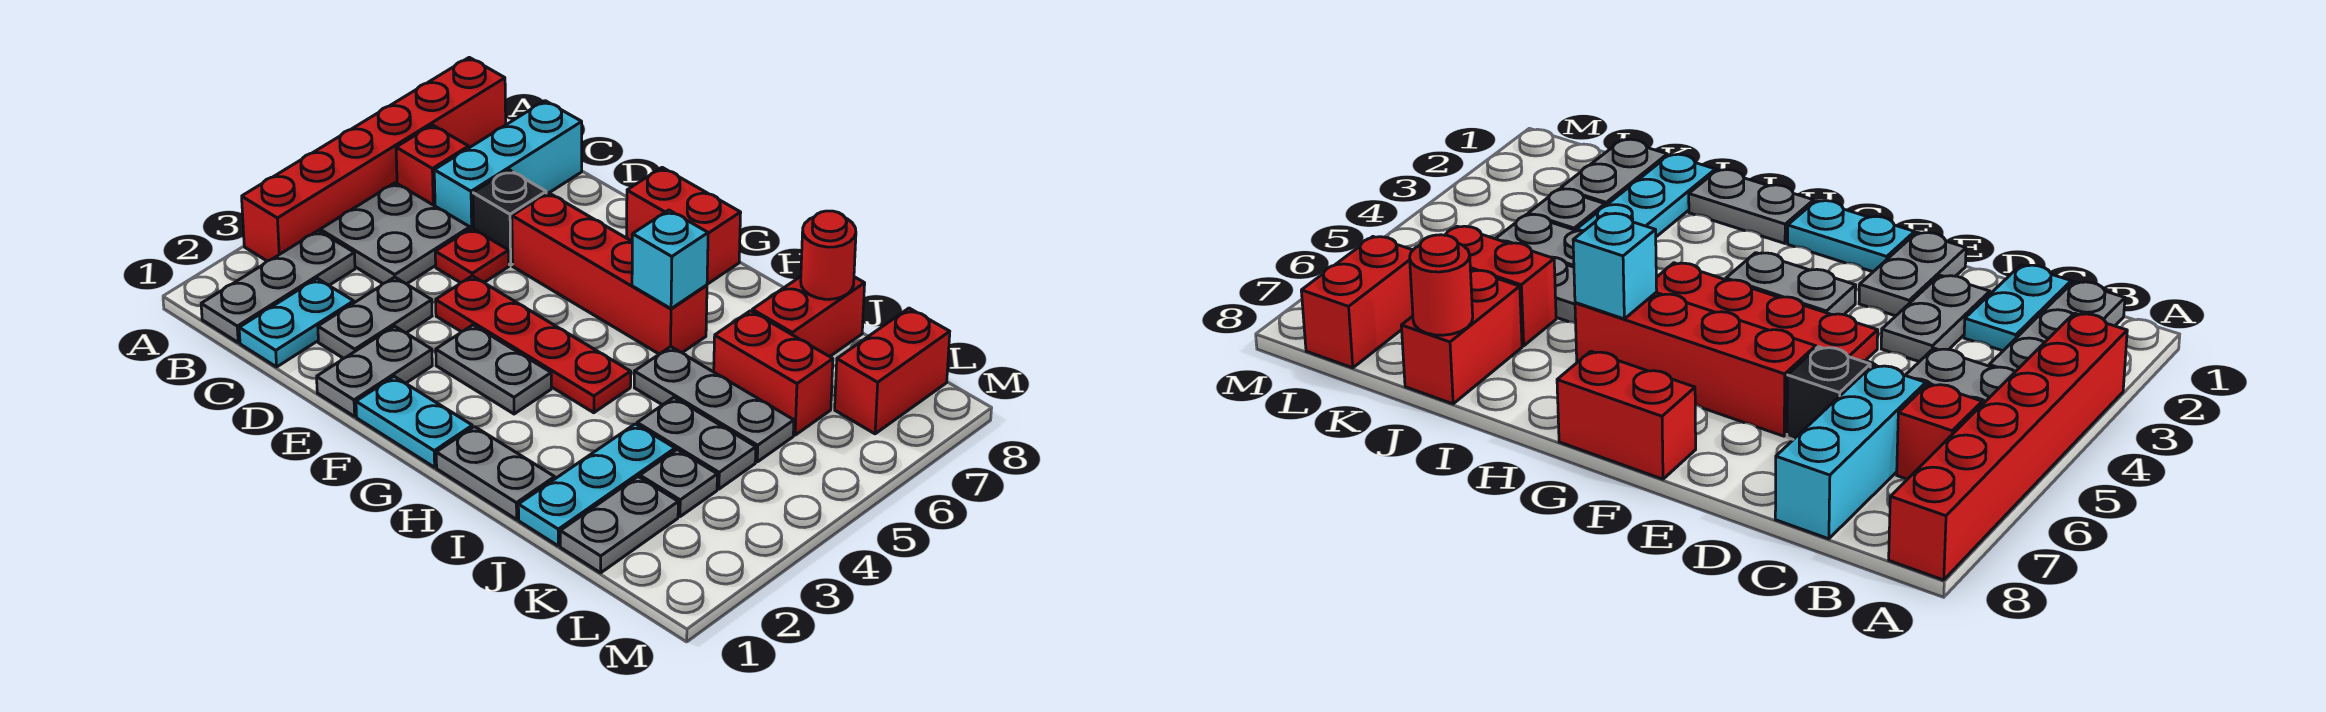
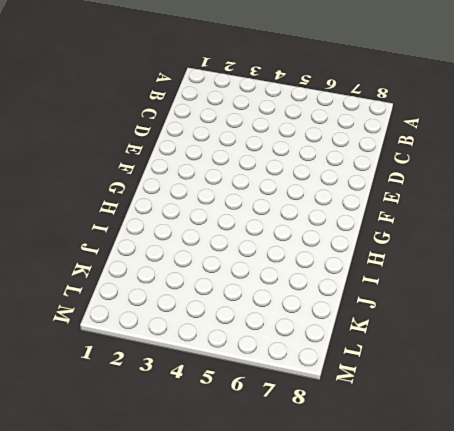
none -> red 1x6 brick [242,57,506,261]
none -> grey 1x3 plate [201,231,355,343]
none -> grey 2x2 plate [320,183,470,284]

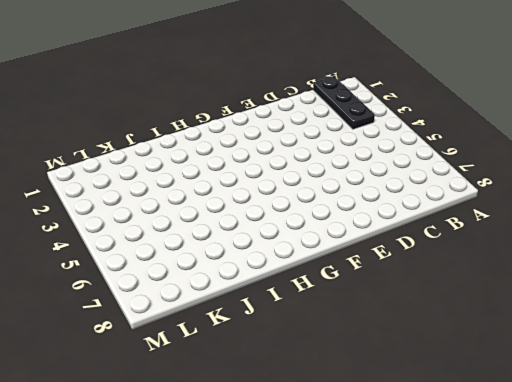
black 1x3 plate [313,76,375,129] -> grey 1x3 plate [201,231,355,343]
none -> red 1x6 brick [242,57,506,261]
none -> grey 2x2 plate [320,183,470,284]
none -> red 1x1 brick [396,125,469,206]

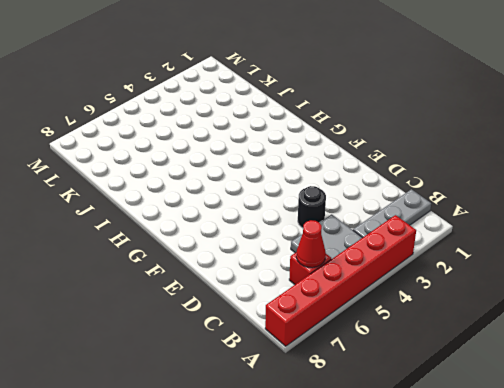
red 1x1 cone [296,220,326,268] -> none
black 1x1 round brick [298,186,326,228] -> none
none -> cyan 1x2 plate [239,279,354,367]
none -> cyan 1x3 brick [434,101,582,229]
none -> grey 1x2 plate [318,277,432,358]

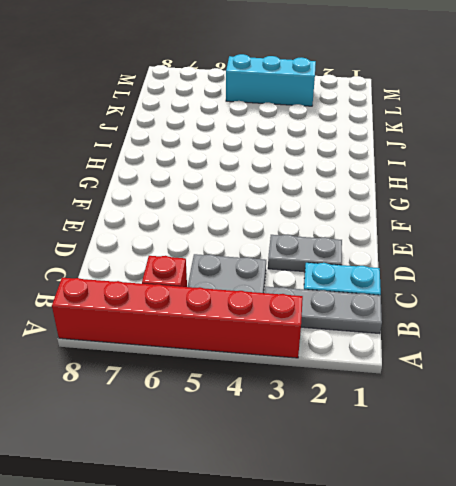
cyan 1x3 brick [226,54,316,106] -> cyan 1x3 brick moved to [434,101,582,229]
none -> red 1x1 plate [435,228,509,283]
none -> black 1x1 brick [473,170,546,265]
none -> grey 1x2 plate [317,326,432,416]

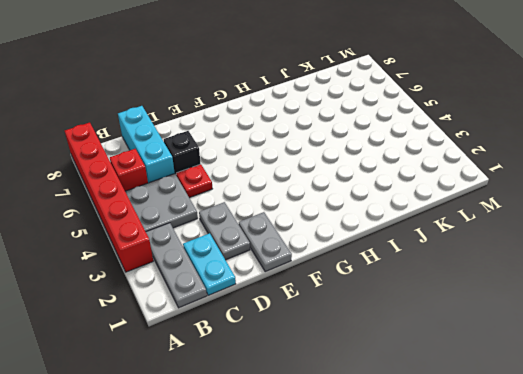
none -> red 1x4 plate [436,276,631,413]
none -> red 1x4 brick [512,193,707,354]
none -> cyan 1x2 plate [356,376,472,467]

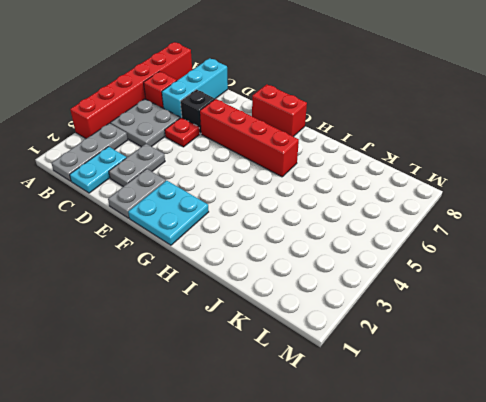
cyan 2x2 plate [128,181,209,245] -> cyan 1x2 plate [356,376,472,467]
none -> red 1x4 plate [436,276,631,413]
none -> grey 1x2 plate [436,325,551,414]
none -> grey 1x2 plate [436,427,555,519]

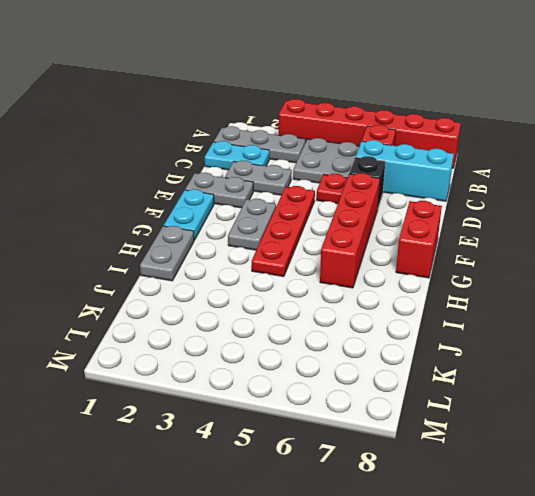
none -> grey 1x3 plate [634,347,794,462]
none -> cyan 1x3 plate [518,424,675,546]
none -> grey 1x2 plate [637,398,756,489]

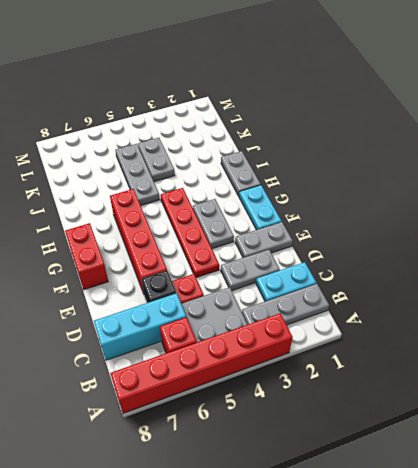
none -> cyan 1x3 plate [518,424,675,546]
none -> red 1x2 brick [714,311,833,435]
none -> red 1x2 brick [752,277,865,357]

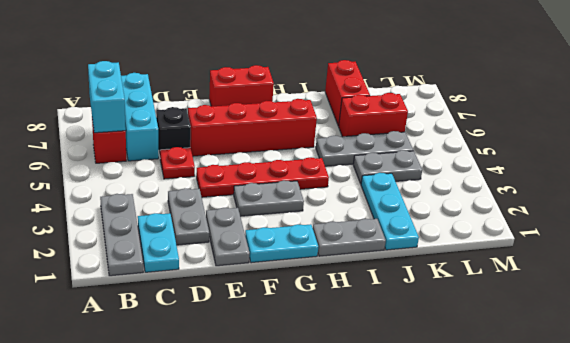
cyan 1x2 brick [88,61,126,133] -> none
none -> red 1x6 brick [242,57,506,261]
none -> grey 2x2 plate [320,183,470,284]
none -> grey 1x2 plate [560,477,678,573]

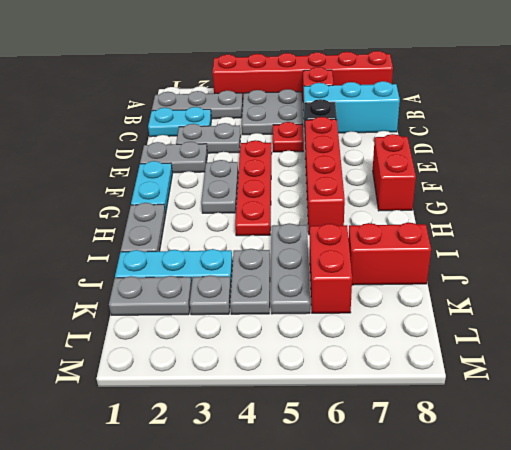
none -> red 1x2 brick [835,308,950,434]
none -> cyan 1x1 brick [632,210,708,309]
none -> red 1x1 round brick [801,211,856,299]

